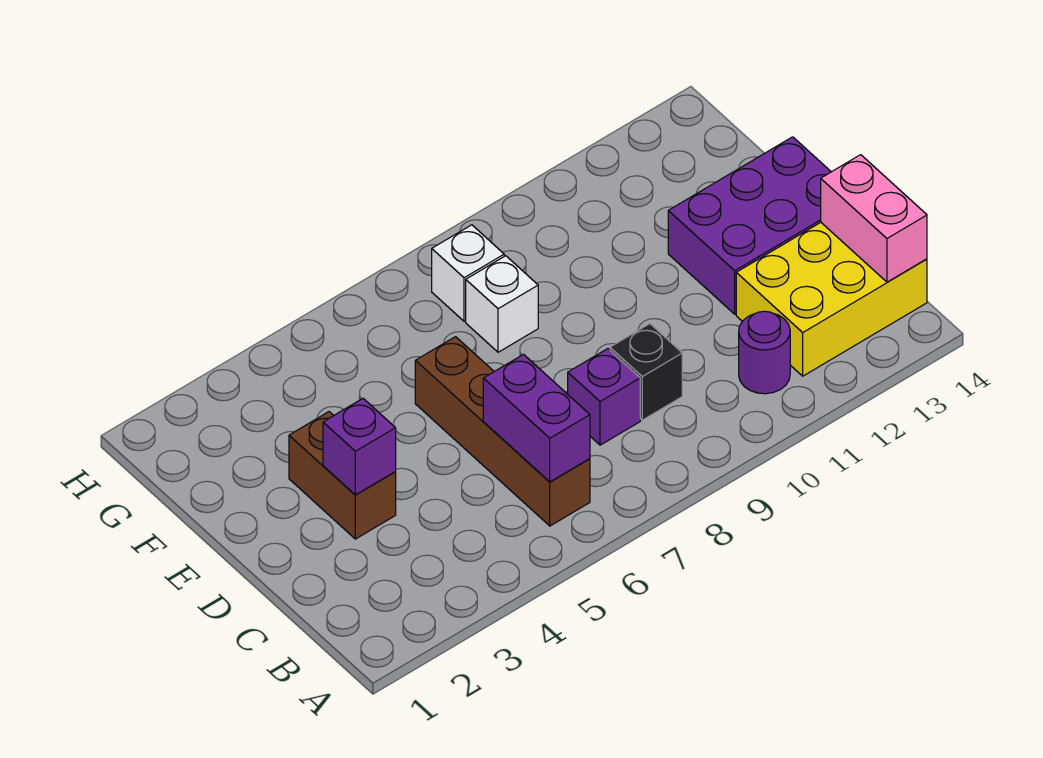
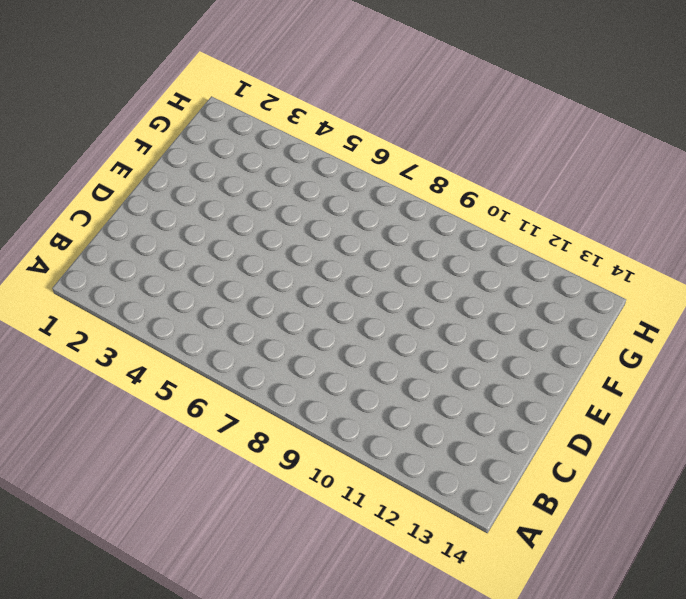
none -> brown 1x4 brick [415,337,590,526]
none -> purple 1x1 round brick [739,311,790,394]
none -> yellow 2x3 brick [736,222,927,376]

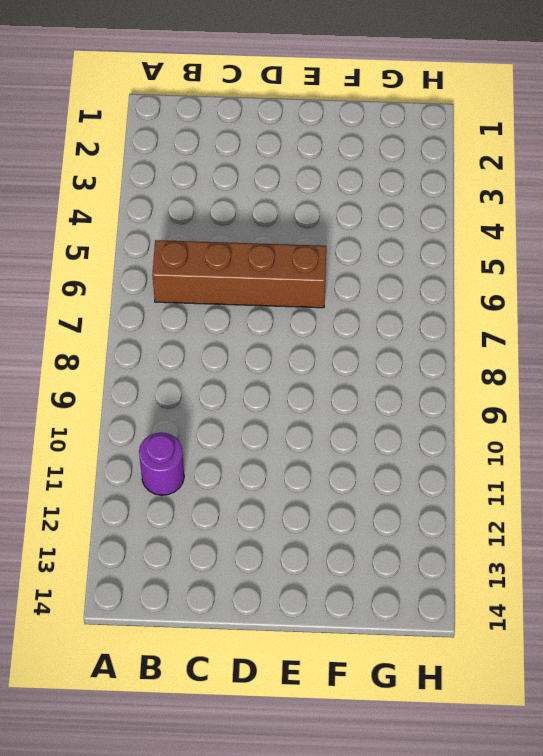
none -> yellow 2x3 brick [736,222,927,376]
none -> purple 1x1 brick [568,349,640,445]
none -> black 1x1 brick [610,324,682,420]

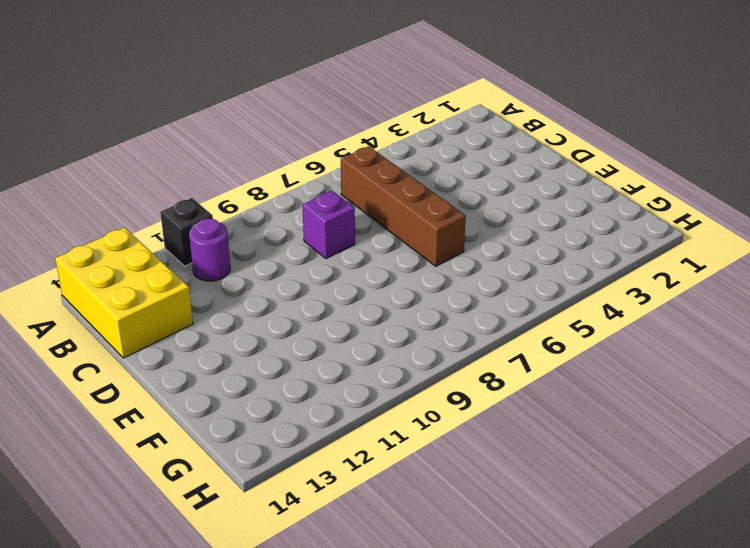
black 1x1 brick [160,198,213,266] -> black 1x1 brick moved to [610,324,682,420]
yellow 2x3 brick [55,228,193,358] -> yellow 2x3 brick turned to [736,222,927,376]
none -> brown 1x2 brick [289,412,396,539]
none -> purple 2x3 brick [668,137,831,314]
none -> white 1x1 brick [466,256,538,352]

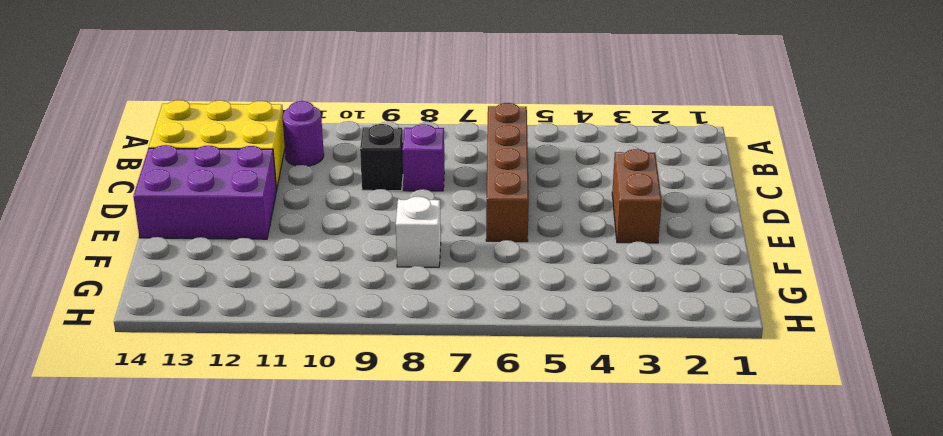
none -> white 1x1 brick [432,225,504,321]
none -> purple 1x2 brick [483,354,590,482]
none -> pink 1x2 brick [821,155,927,282]

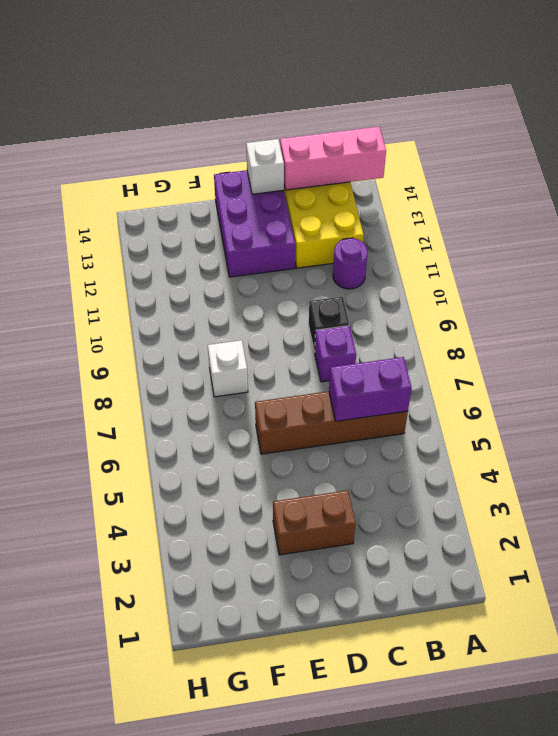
pink 1x3 brick [280,127,386,190] -> pink 1x2 brick [821,155,927,282]
white 1x1 brick [246,139,284,194] -> white 1x1 brick moved to [432,225,504,321]
none -> purple 1x1 brick [323,399,396,495]

